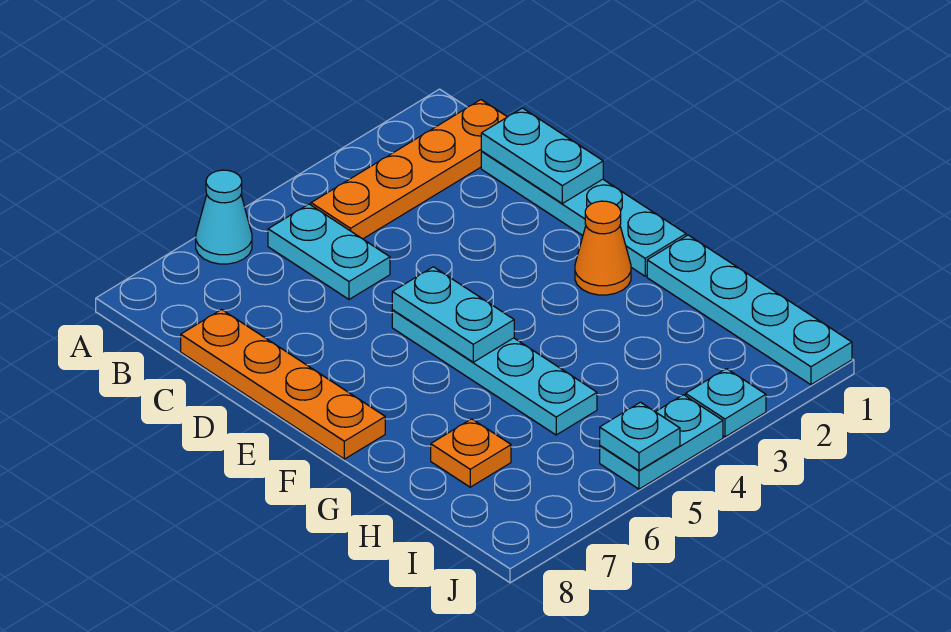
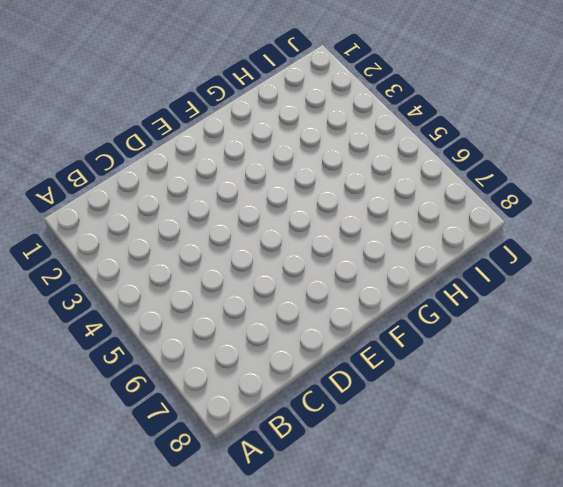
none -> cyan 1x1 cone [196,170,252,264]
none -> orange 1x4 plate [311,100,507,239]
none -> cyan 1x2 plate [268,204,390,299]

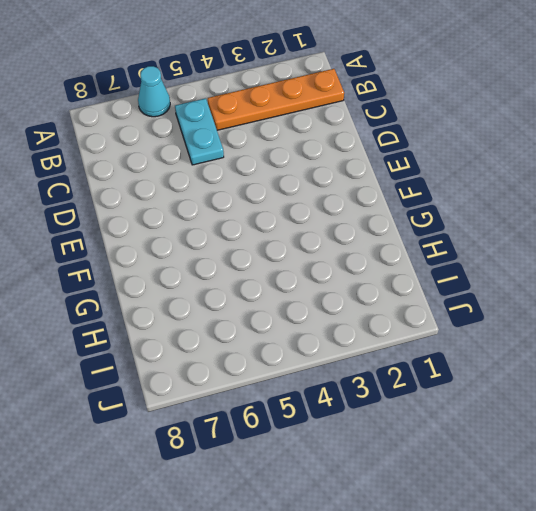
none -> cyan 1x4 plate [481,152,686,276]
none -> orange 1x4 plate [181,310,385,459]
none -> cyan 1x4 plate [392,310,597,435]

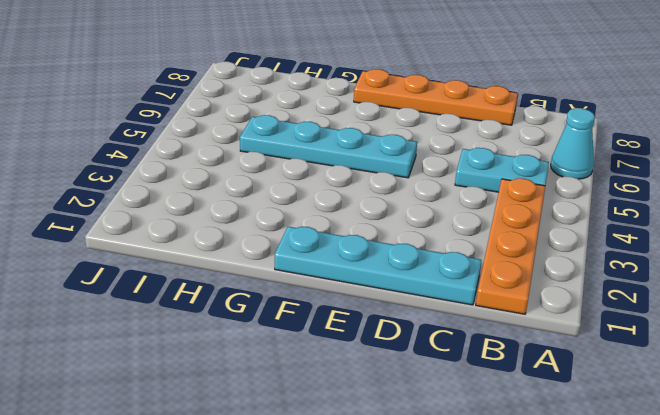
none -> orange 1x1 cone [575,201,631,295]
none -> cyan 1x4 plate [647,235,852,385]
none -> orange 1x1 plate [431,419,511,487]

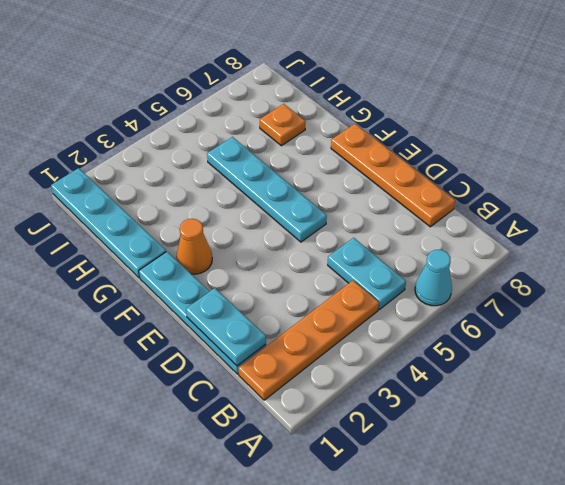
none -> cyan 1x1 plate [686,369,766,437]
none -> cyan 1x2 plate [600,395,723,489]
none -> cyan 1x2 plate [392,267,514,362]

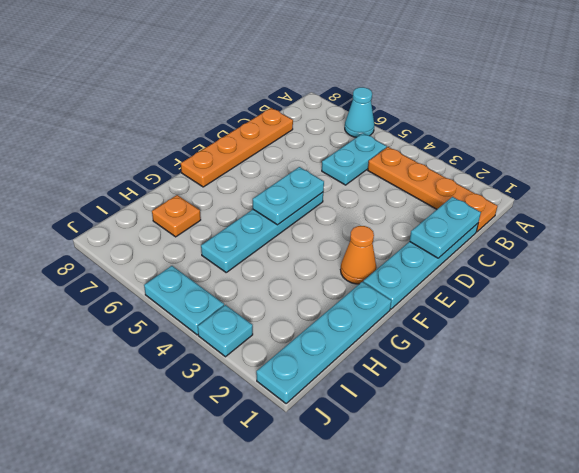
none -> cyan 1x1 plate [600,402,680,471]

